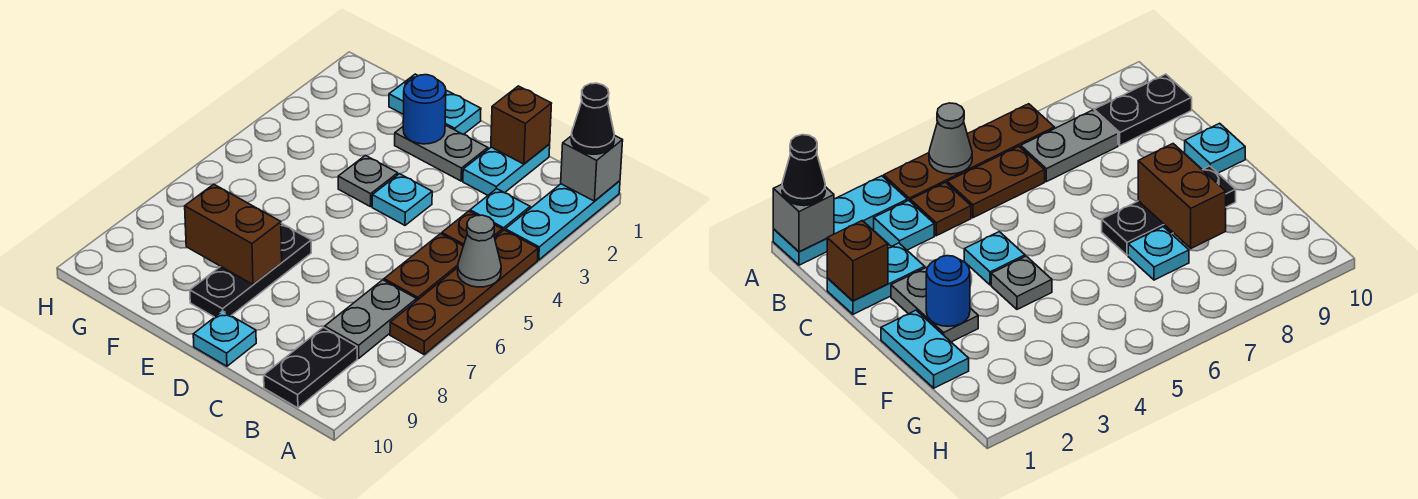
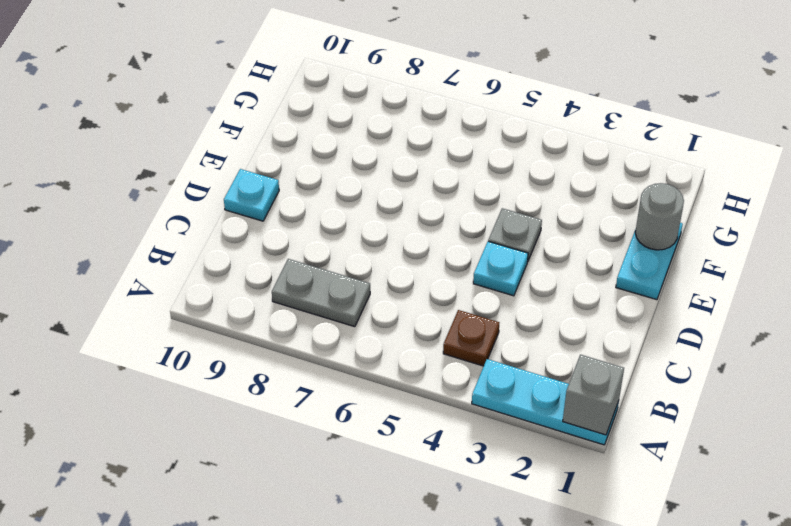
grey 1x1 round brick [635,183,684,250] -> none
none -> brown 1x4 plate [390,230,538,354]
none -> cyan 1x1 plate [470,189,530,231]
none -> brown 1x2 plate [384,234,463,301]

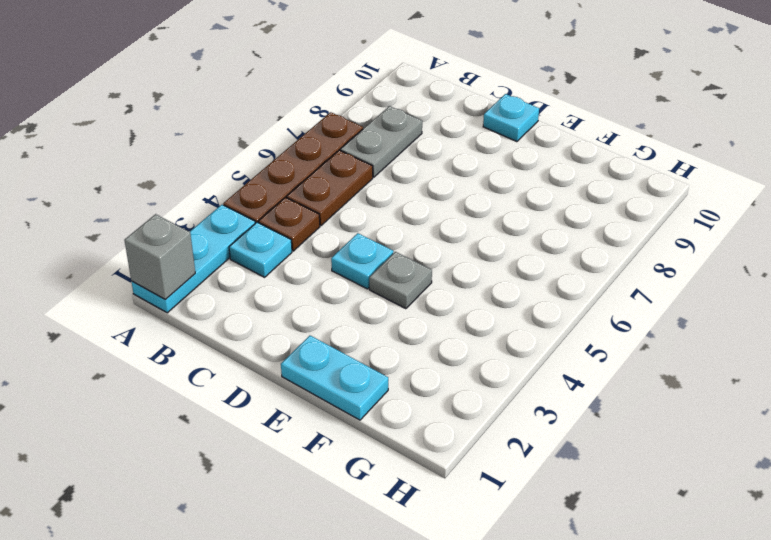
none -> black 1x2 plate [264,327,357,408]
none -> cyan 1x2 plate [463,144,550,195]
none -> grey 1x2 plate [395,125,488,181]

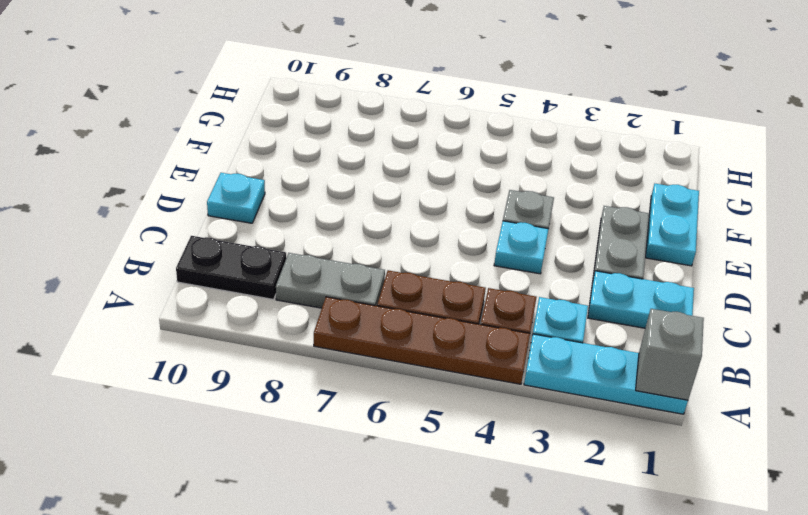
none -> black 1x3 plate [190,223,311,317]
none -> cyan 1x1 plate [1128,227,1189,280]
none -> grey 1x1 cone [458,215,501,287]

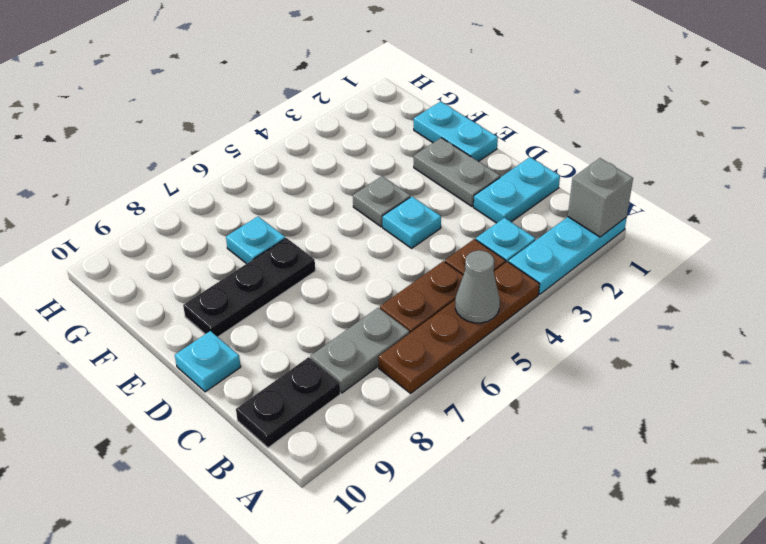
none -> brown 1x1 brick [491,86,552,164]
none -> blue 1x1 round brick [403,75,446,144]
none -> brown 1x2 brick [185,184,282,284]

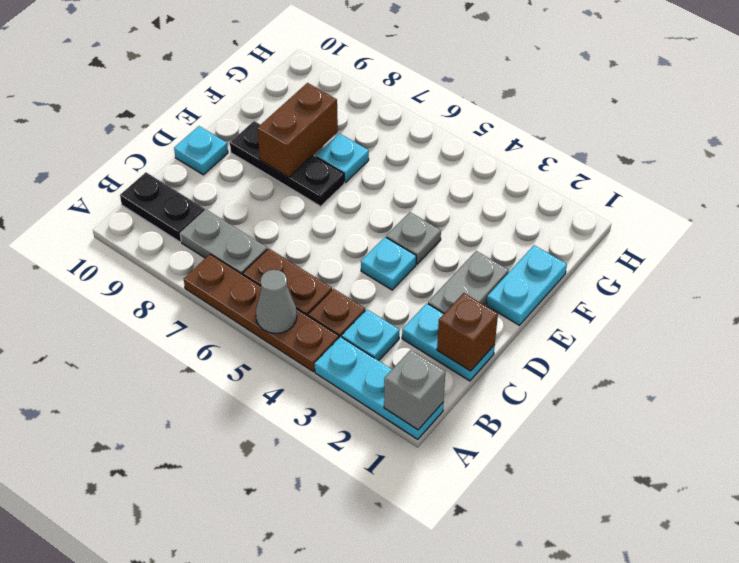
none -> blue 1x1 round brick [403,75,446,144]
none -> black 1x1 cone [571,83,614,154]

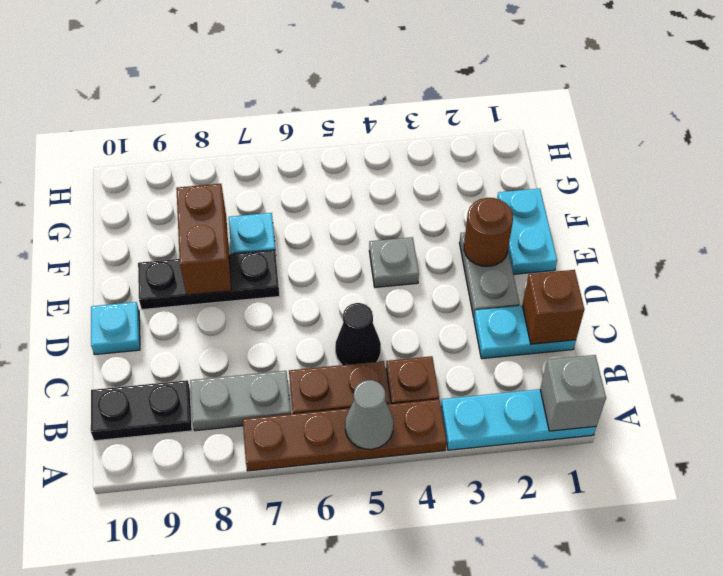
black 1x1 cone [335,303,381,365] -> black 1x1 cone moved to [571,83,614,154]
brown 1x1 round brick [464,198,513,266] -> blue 1x1 round brick [403,75,446,144]
none -> cyan 1x1 plate [470,189,530,231]
none -> cyan 1x1 plate [372,174,432,225]

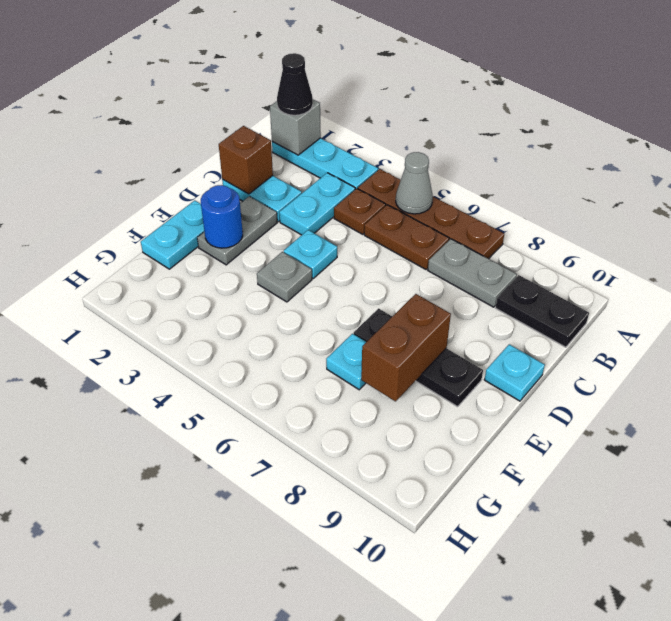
cyan 1x2 plate [279,173,355,235] -> cyan 1x1 plate [470,189,530,231]

